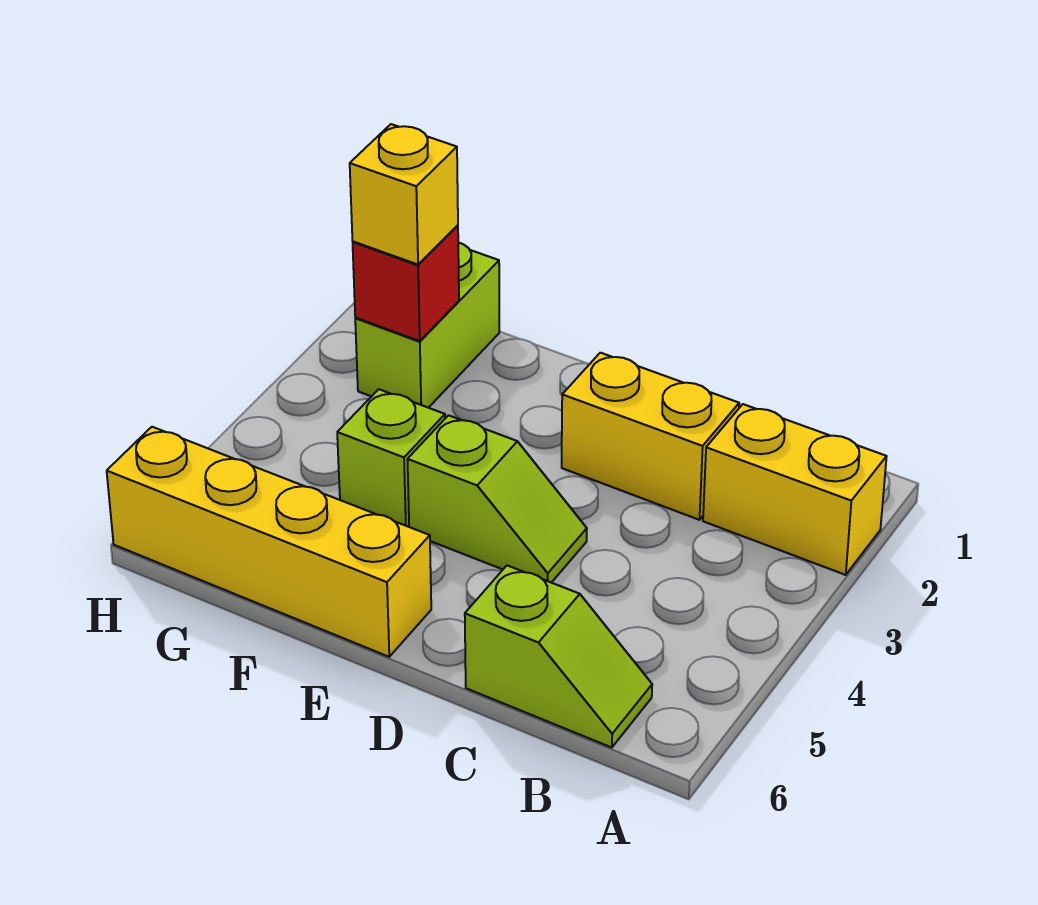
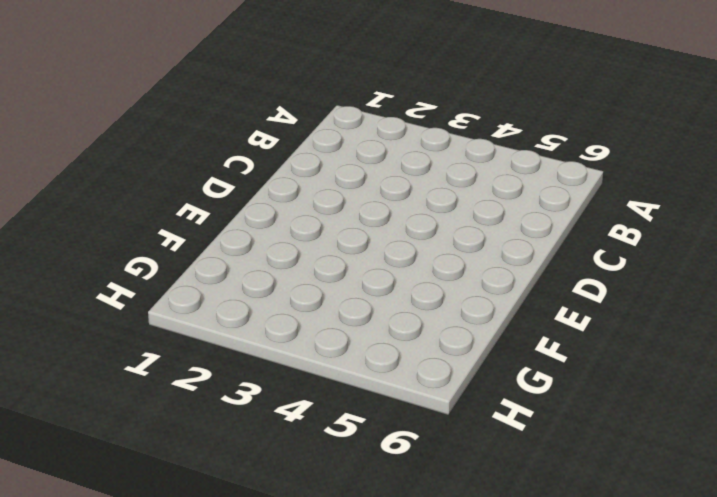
none -> yellow 1x2 brick [703,404,887,575]
none -> lime 1x2 slope [465,566,652,748]

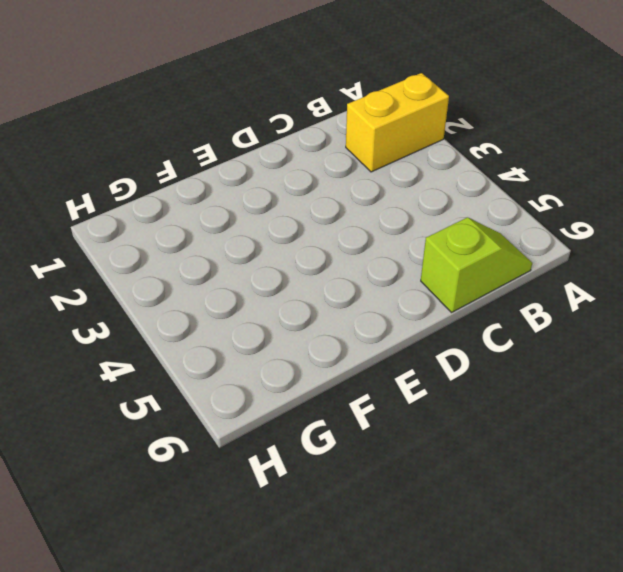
none -> yellow 1x2 brick [562,353,739,520]
none -> lime 1x2 slope [407,415,587,583]

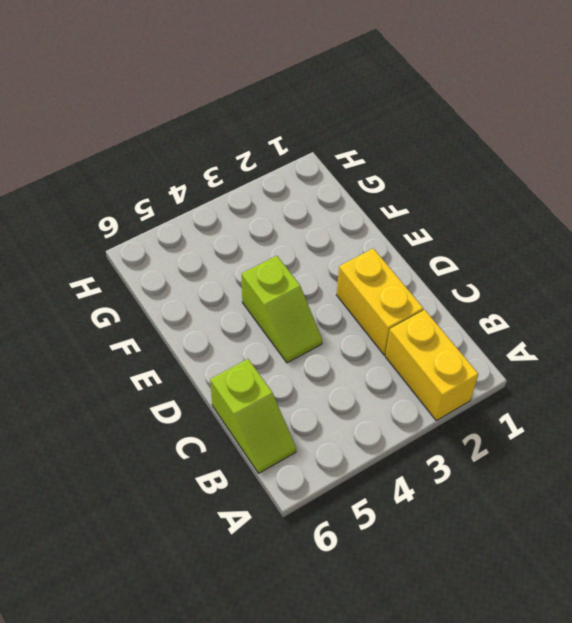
none -> yellow 1x4 brick [107,427,431,657]
none -> lime 1x1 brick [337,389,445,527]

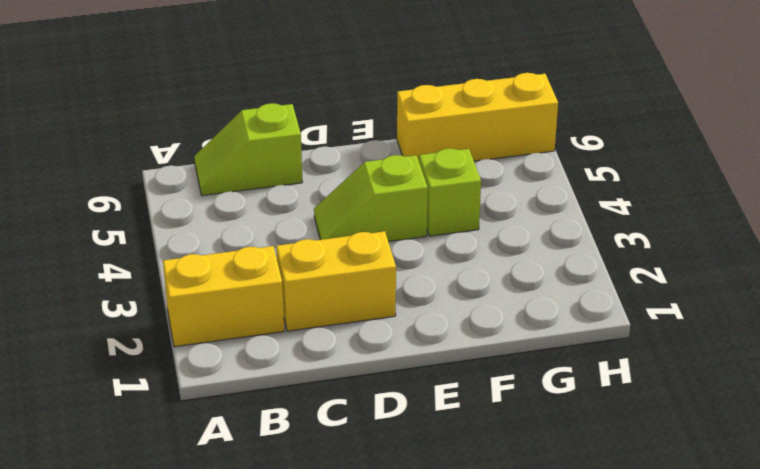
yellow 1x3 brick [397,73,558,161] -> yellow 1x4 brick [107,427,431,657]
none -> lime 1x2 brick [355,243,499,408]
none -> red 1x1 brick [353,225,459,341]

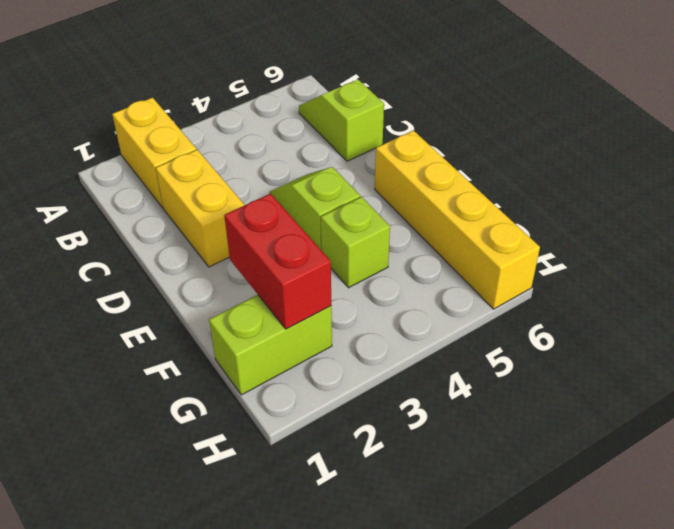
red 1x2 brick [224,194,331,329] -> red 1x1 brick [353,225,459,341]
none -> yellow 1x1 brick [350,124,458,264]

